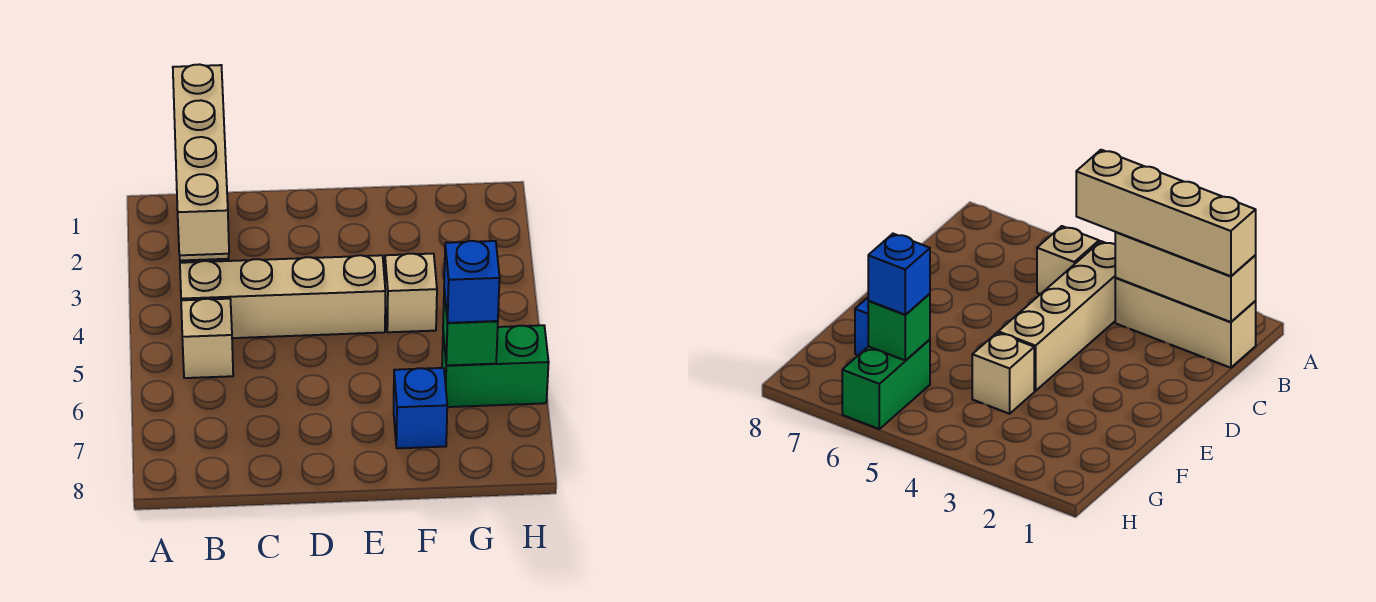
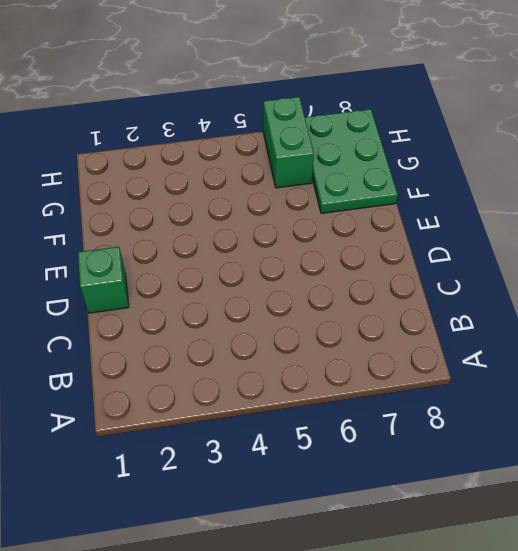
green 1x1 brick [78,247,129,313] -> green 1x1 brick moved to [443,290,498,365]
green 2x3 plate [305,109,398,213] -> blue 1x1 brick [394,368,447,448]
none -> tan 1x3 brick [1115,278,1256,368]
none -> tan 1x4 brick [180,255,385,338]

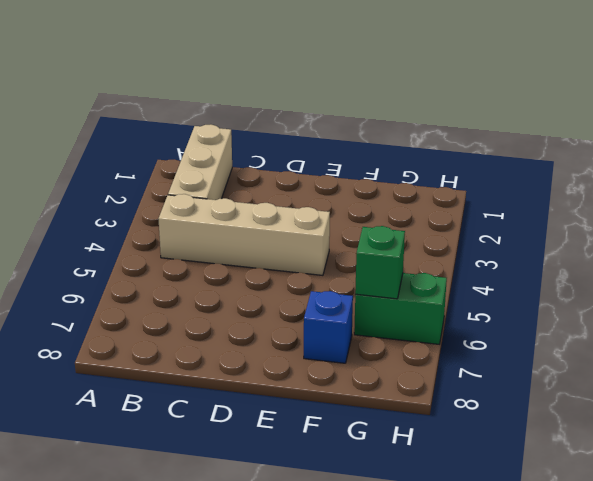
none -> tan 1x1 brick [181,299,233,378]
none -> tan 1x1 brick [385,254,437,332]

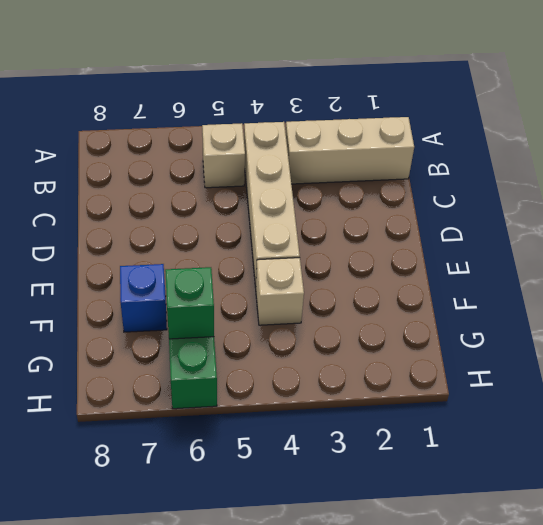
none -> tan 1x3 brick [1115,232,1256,322]
none -> tan 1x4 brick [173,64,229,255]

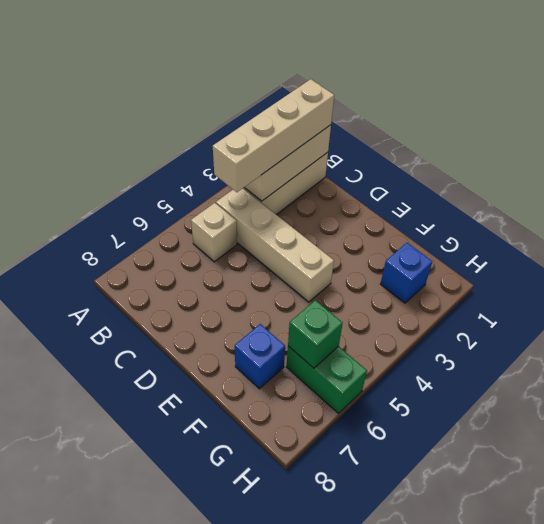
blue 1x1 brick [381,243,432,303] -> blue 1x1 brick moved to [444,241,500,323]
none -> tan 1x1 brick [385,254,437,332]

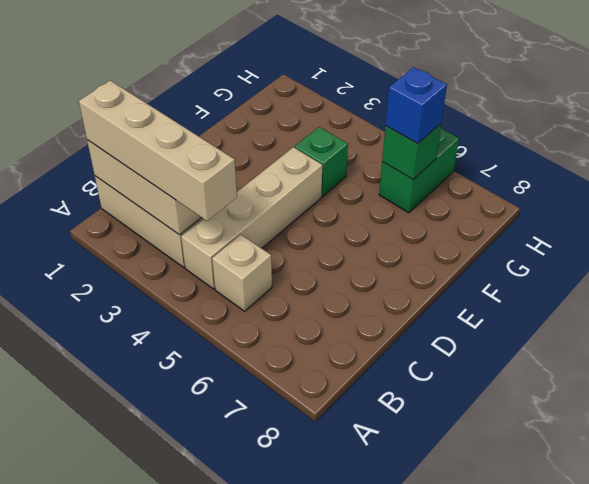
green 1x1 brick [294,127,348,196] -> tan 1x1 brick [385,254,437,332]
none -> blue 1x1 brick [394,368,447,448]

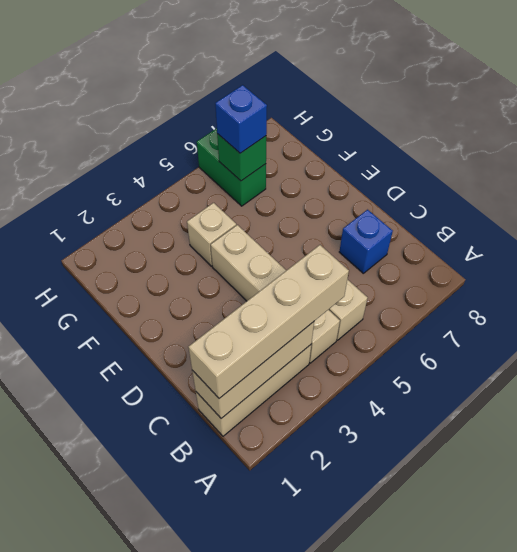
blue 1x1 brick [339,210,393,273] -> blue 1x1 brick moved to [394,368,447,448]

